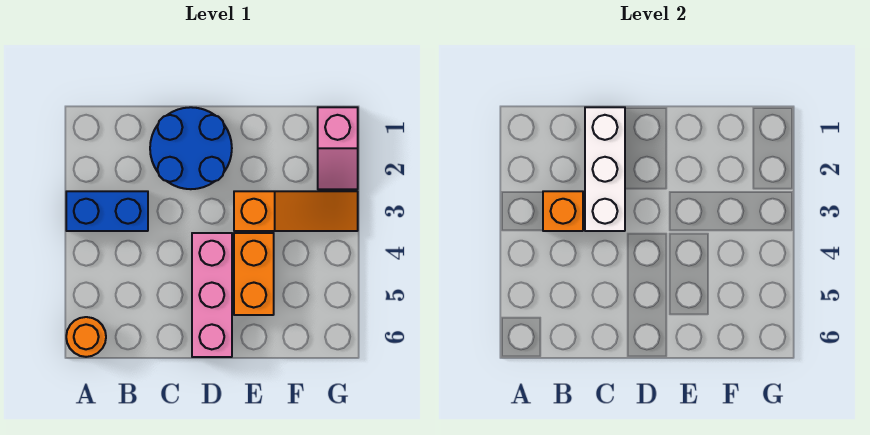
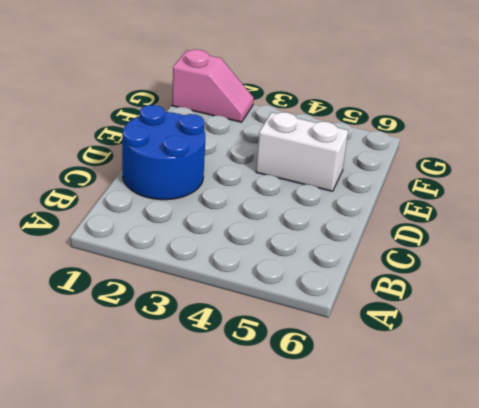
white 1x2 brick [256,112,348,191] -> orange 1x2 brick [234,233,274,315]
none -> blue 1x2 brick [66,191,148,231]
none -> orange 1x1 round brick [66,317,106,357]

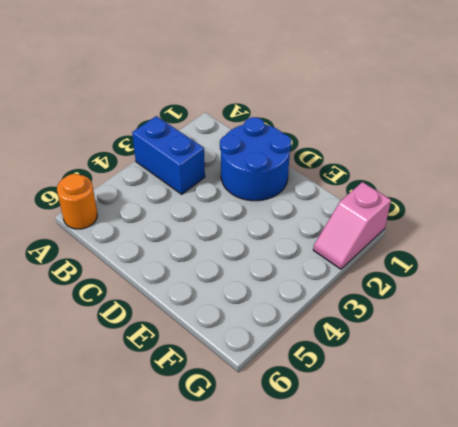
none -> pink 1x3 brick [192,233,232,357]
none -> orange 1x3 slope [234,191,358,231]

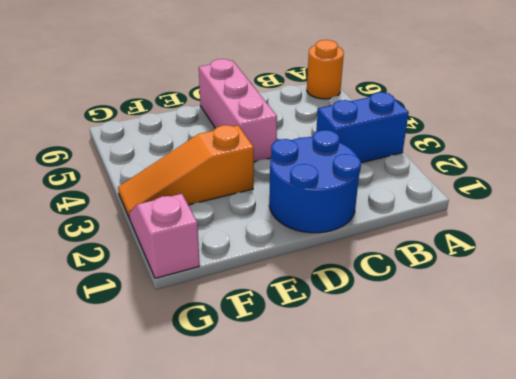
none -> orange 1x2 brick [234,233,274,315]
none -> orange 1x1 brick [543,191,583,231]

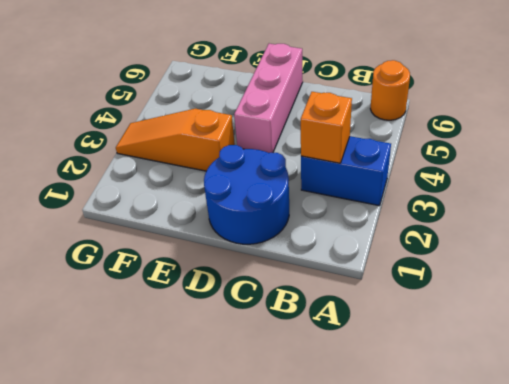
none -> orange 1x2 brick [234,233,274,315]
none -> pink 1x2 slope [318,107,358,189]

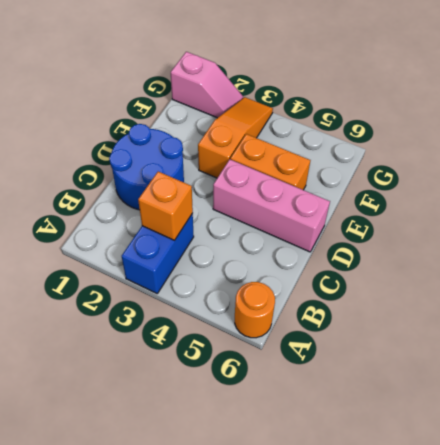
none -> white 1x3 brick [585,107,625,231]

